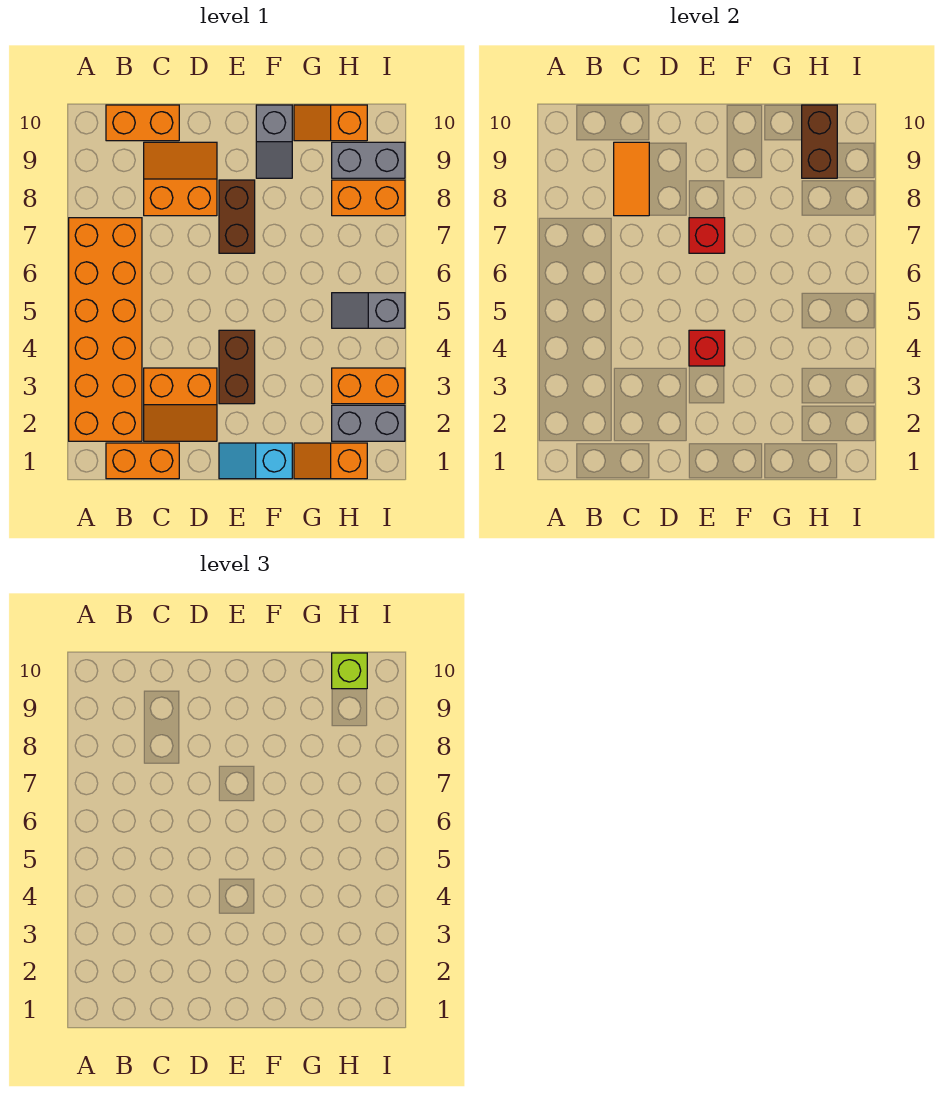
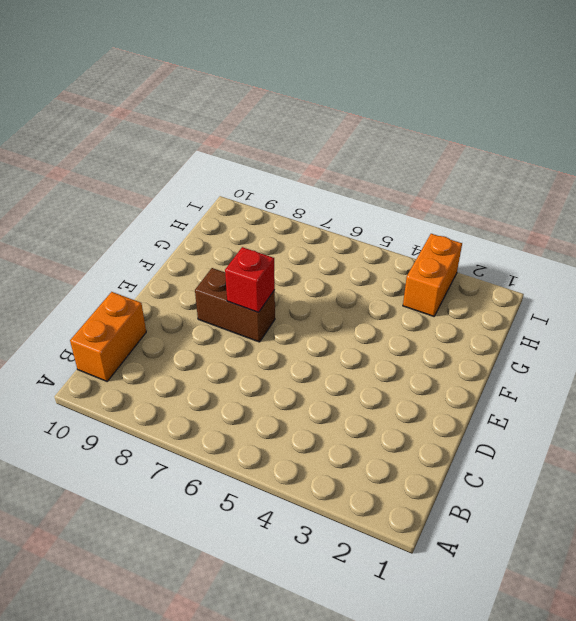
none -> orange 2x6 brick [69,218,142,441]
none -> orange 1x2 brick [106,443,179,479]
none -> orange 2x2 slope [144,368,217,441]

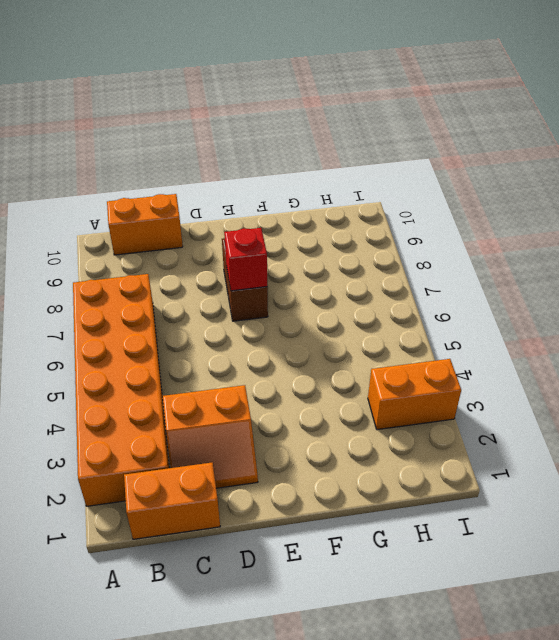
none -> orange 2x2 slope [144,142,217,216]
none -> cyan 1x2 slope [219,443,292,479]
none -> brown 1x2 brick [219,330,255,404]

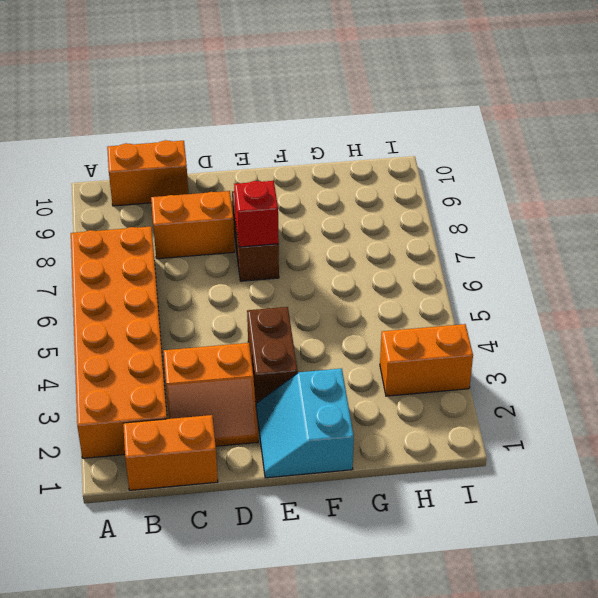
cyan 2x2 slope [256,368,354,478] -> cyan 1x2 slope [219,443,292,479]
none -> grey 1x2 slope [256,105,292,178]
none -> orange 1x2 slope [294,443,367,479]
none -> orange 1x2 slope [294,105,367,141]

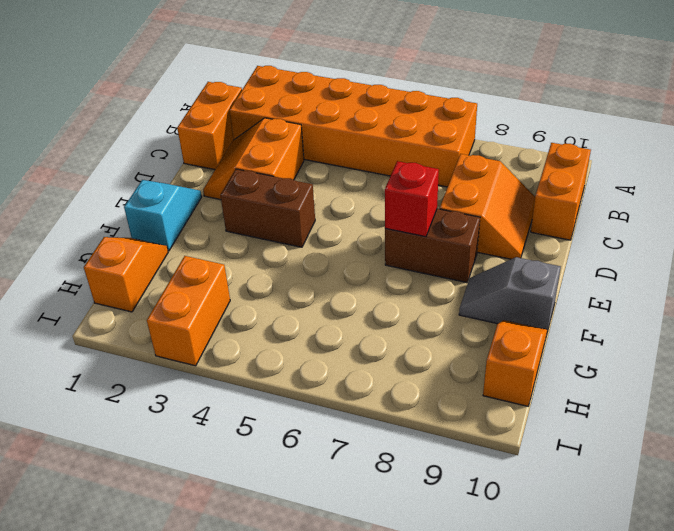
none -> grey 1x2 brick [332,405,405,441]
none -> grey 1x2 slope [332,293,405,328]
none -> orange 1x2 brick [332,180,405,216]

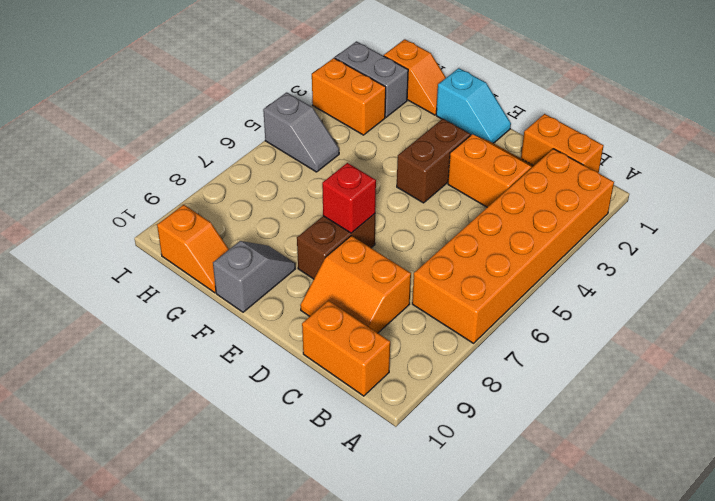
none -> orange 1x2 brick [332,180,405,216]
none -> grey 1x2 brick [332,142,405,178]
none -> orange 1x2 tile [614,142,649,216]

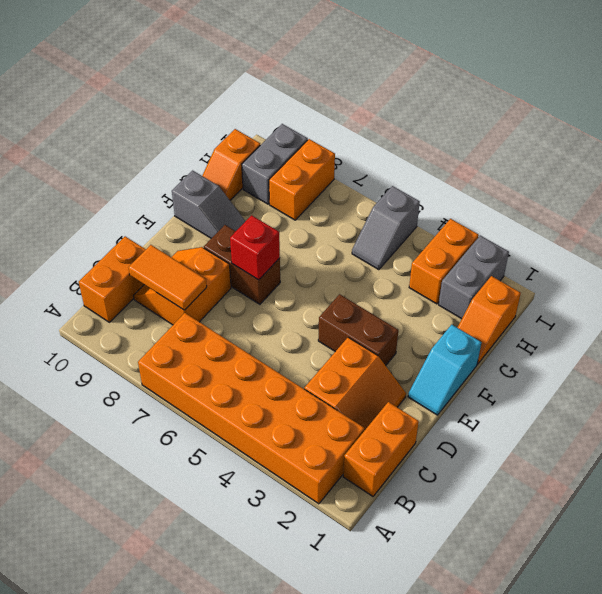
none -> red 1x1 brick [689,330,725,366]
none -> brown 1x2 brick [802,105,837,178]
none -> lime 1x1 brick [332,653,367,689]

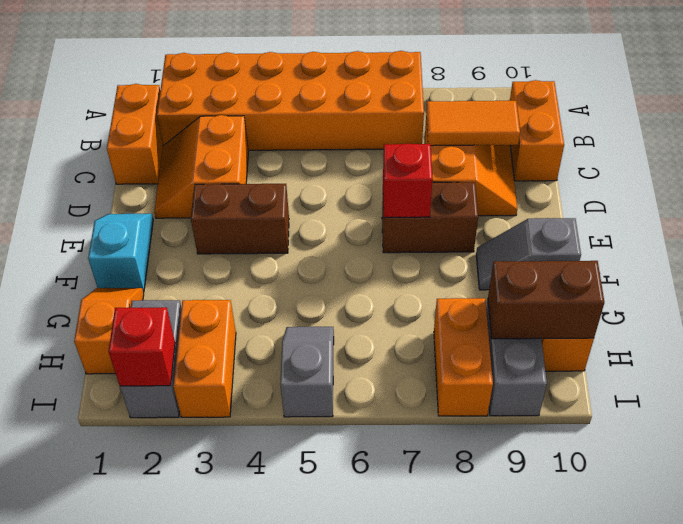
red 1x1 brick [108,307,175,386] -> red 1x1 brick moved to [689,330,725,366]
none -> lime 1x1 brick [332,653,367,689]

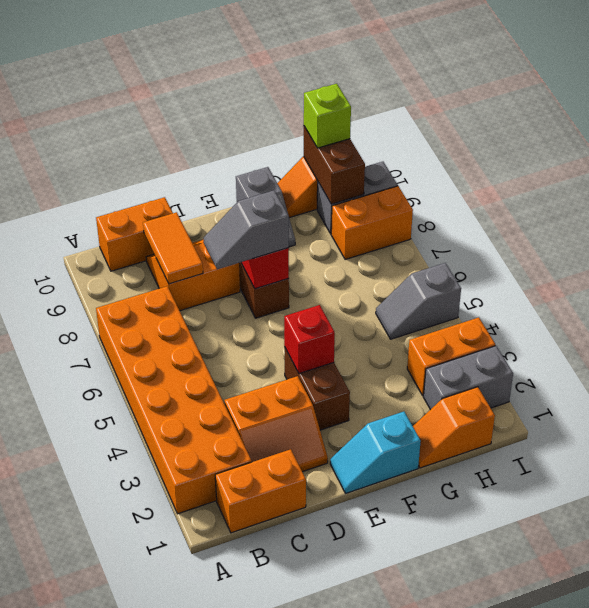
grey 1x2 slope [204,191,289,269] -> none

